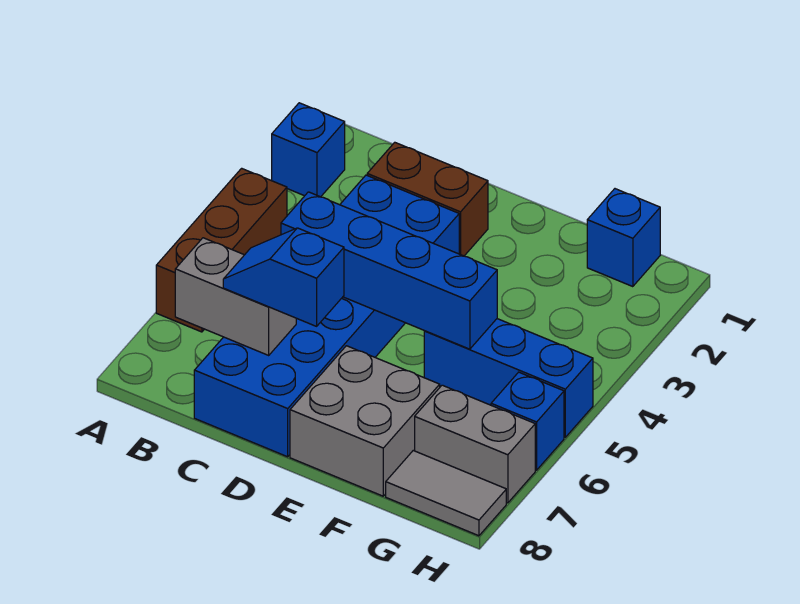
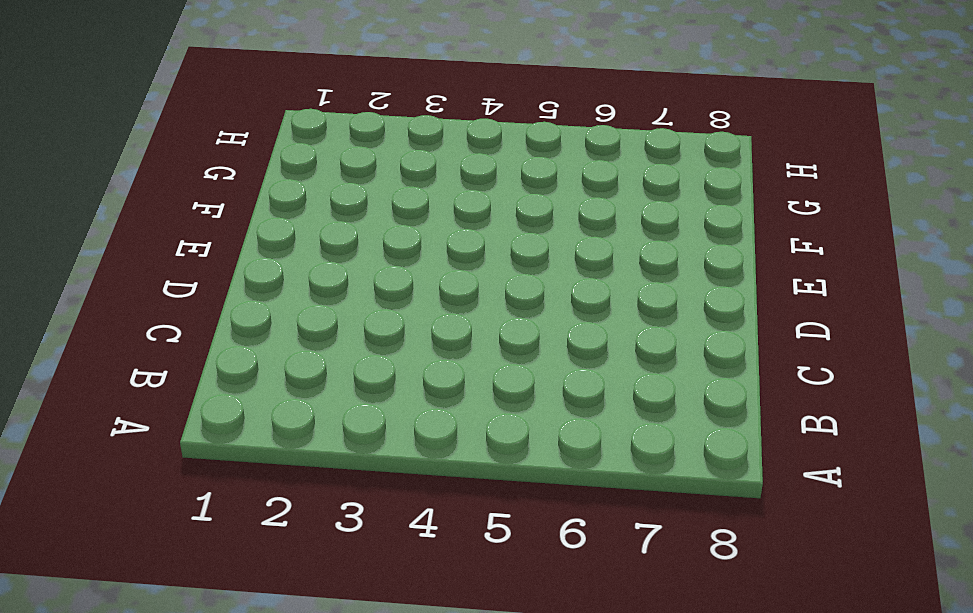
none -> blue 1x1 brick [272,103,345,197]
none -> brown 1x3 brick [156,168,287,332]
none -> brown 1x2 brick [367,142,488,256]

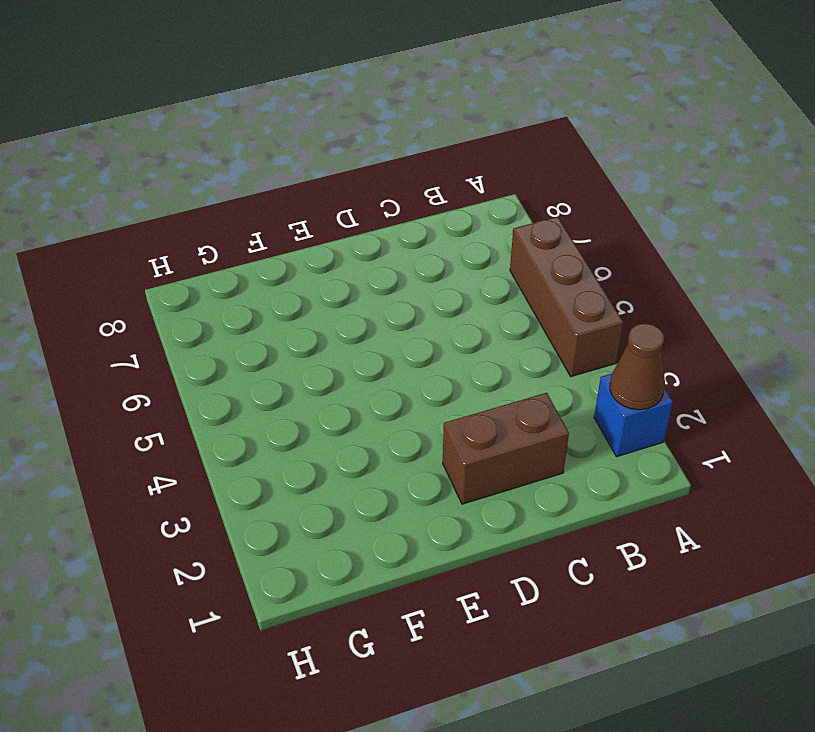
brown 1x1 cone [610,324,665,410] -> none
none -> blue 2x6 brick [194,175,459,457]
none -> grey 2x2 brick [290,346,440,496]
none -> blue 1x3 brick [424,319,593,437]

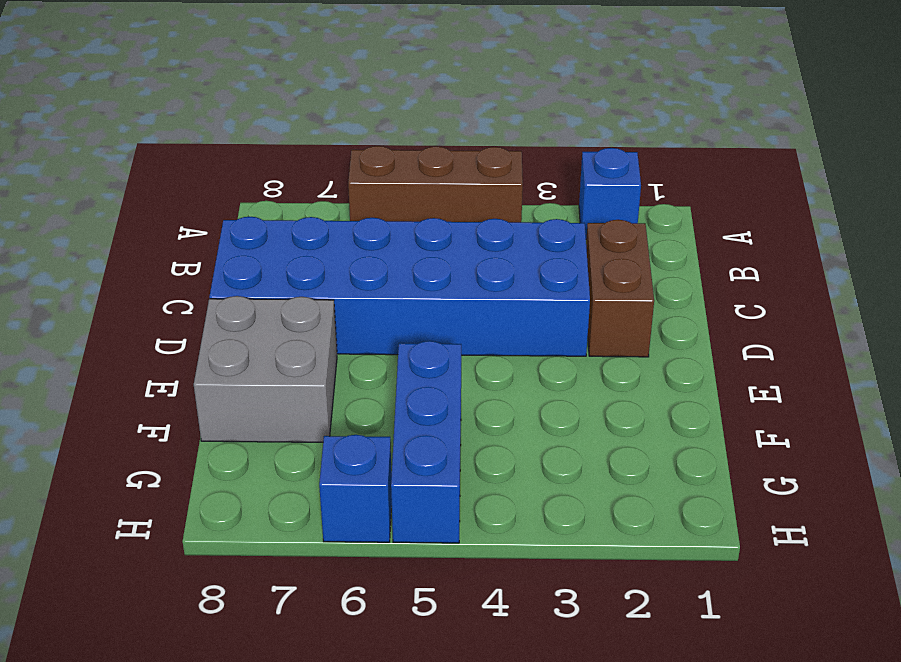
none -> blue 1x1 brick [587,189,660,287]
none -> grey 1x2 brick [415,385,535,503]
none -> grey 1x2 tile [386,451,506,536]

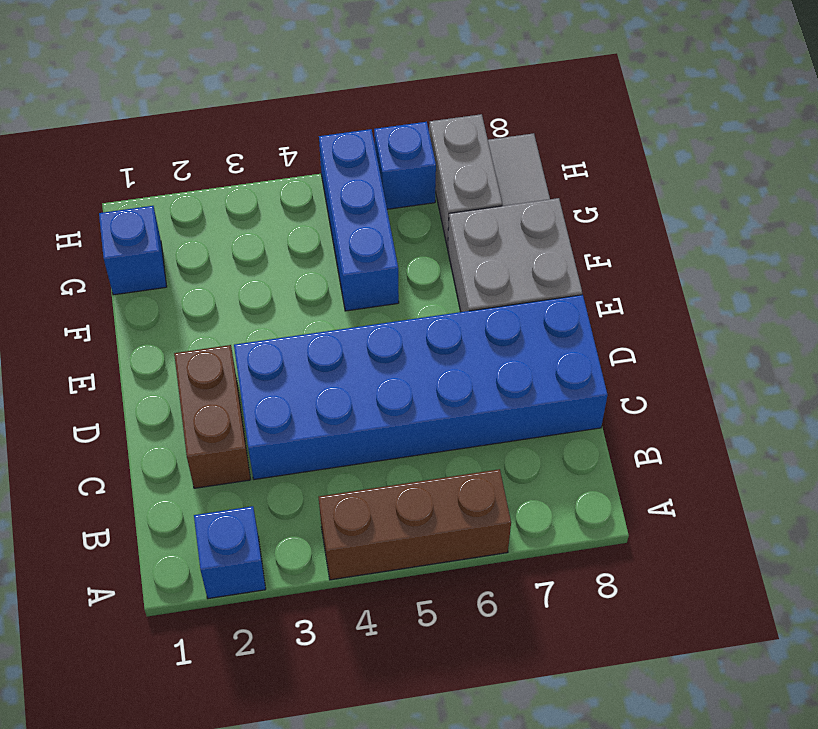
none -> grey 1x2 brick [175,238,296,355]
none -> blue 1x4 brick [281,192,497,349]
none -> blue 1x2 slope [223,228,344,326]

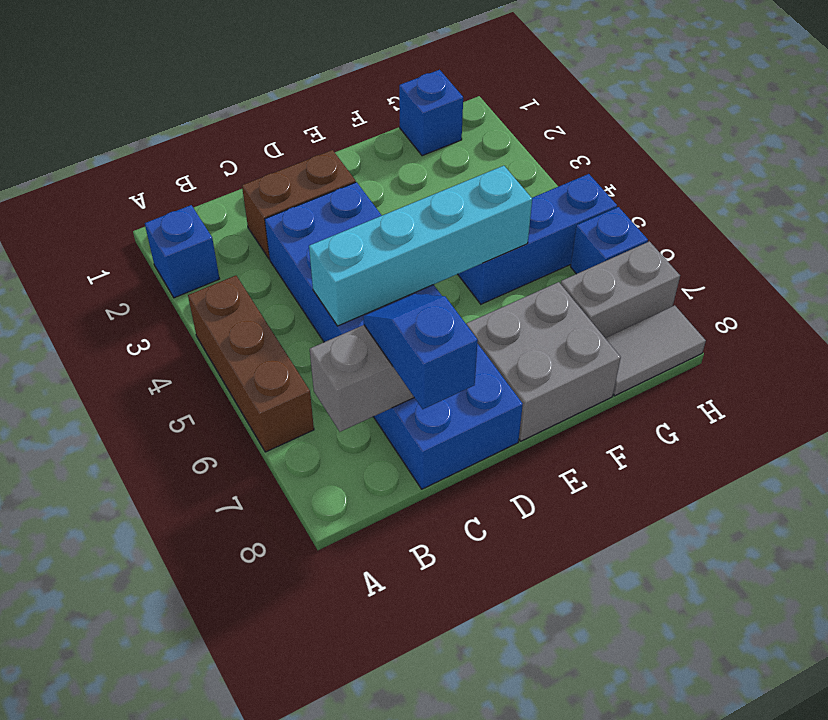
cyan 1x4 brick [309,166,532,326] -> blue 1x4 brick [281,192,497,349]
blue 1x2 slope [363,294,478,409] -> blue 1x2 slope turned to [223,228,344,326]

